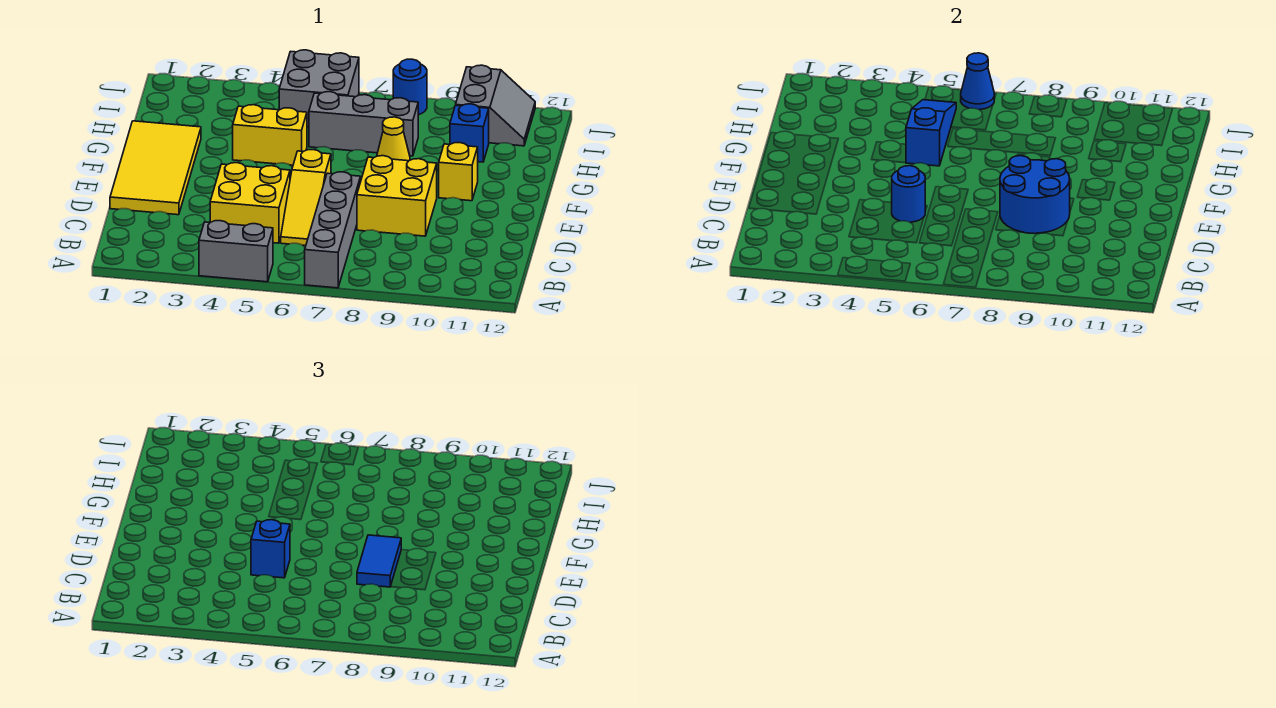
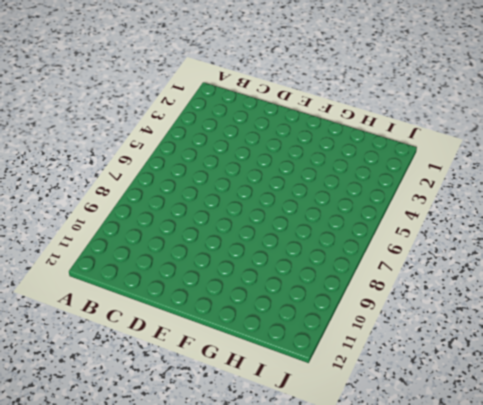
none -> grey 1x2 brick [199,221,273,282]
none -> grey 1x4 brick [305,172,361,288]
none -> yellow 2x2 brick [210,163,290,243]

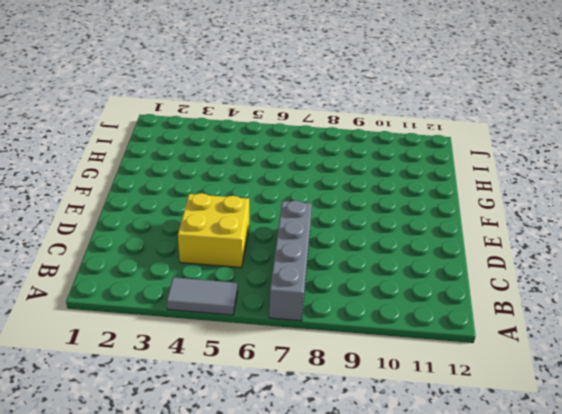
grey 1x2 tile [167,277,238,315] -> grey 1x2 brick [199,221,273,282]
none -> yellow 1x3 slope [281,150,331,246]
none -> yellow 2x4 tile [110,121,201,215]
none -> yellow 2x2 brick [357,156,437,236]

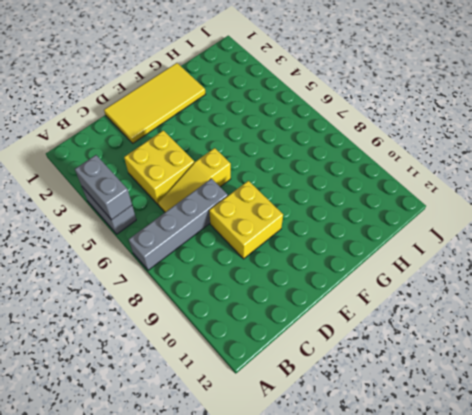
grey 1x2 brick [75,155,132,220] -> none
none -> yellow 1x1 brick [439,143,478,201]
none -> yellow 1x2 brick [233,105,307,165]
none -> yellow 1x1 cone [377,117,410,161]

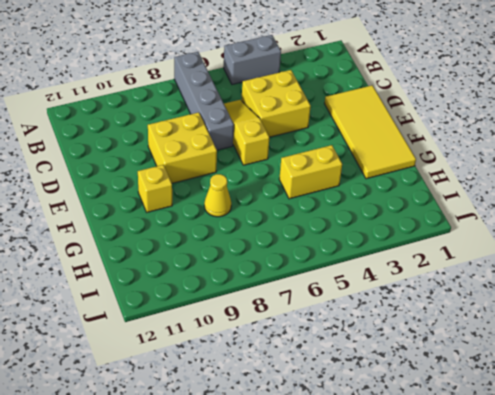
none -> grey 1x3 brick [309,92,418,156]
none -> blue 1x1 brick [450,104,489,162]
none -> grey 2x2 brick [279,50,359,127]

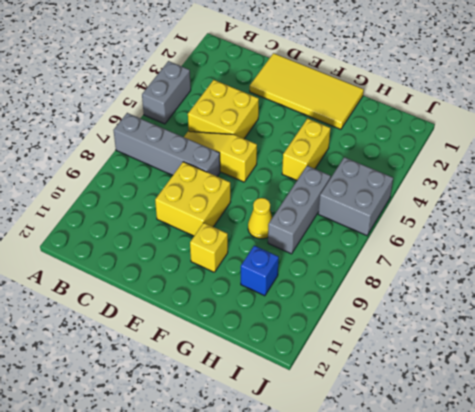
none -> grey 2x2 slope [456,65,535,146]
none -> blue 1x1 round brick [393,59,427,115]
none -> blue 1x1 round brick [892,166,925,222]

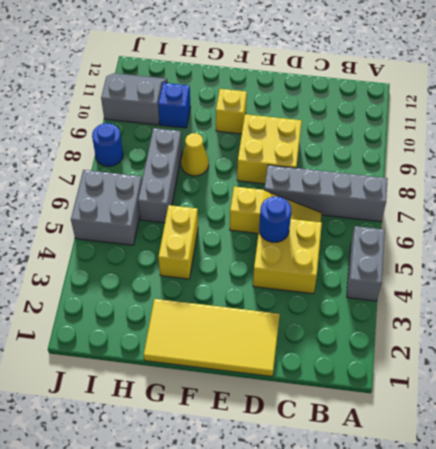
none -> blue 2x2 round brick [1000,156,1070,234]
none -> blue 1x3 slope [906,100,956,166]
none -> blue 1x1 cone [961,53,994,110]

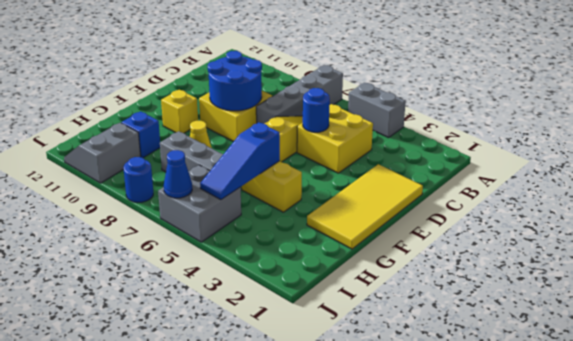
none -> blue 1x1 brick [251,520,290,578]
none -> blue 1x2 tile [357,535,401,587]

